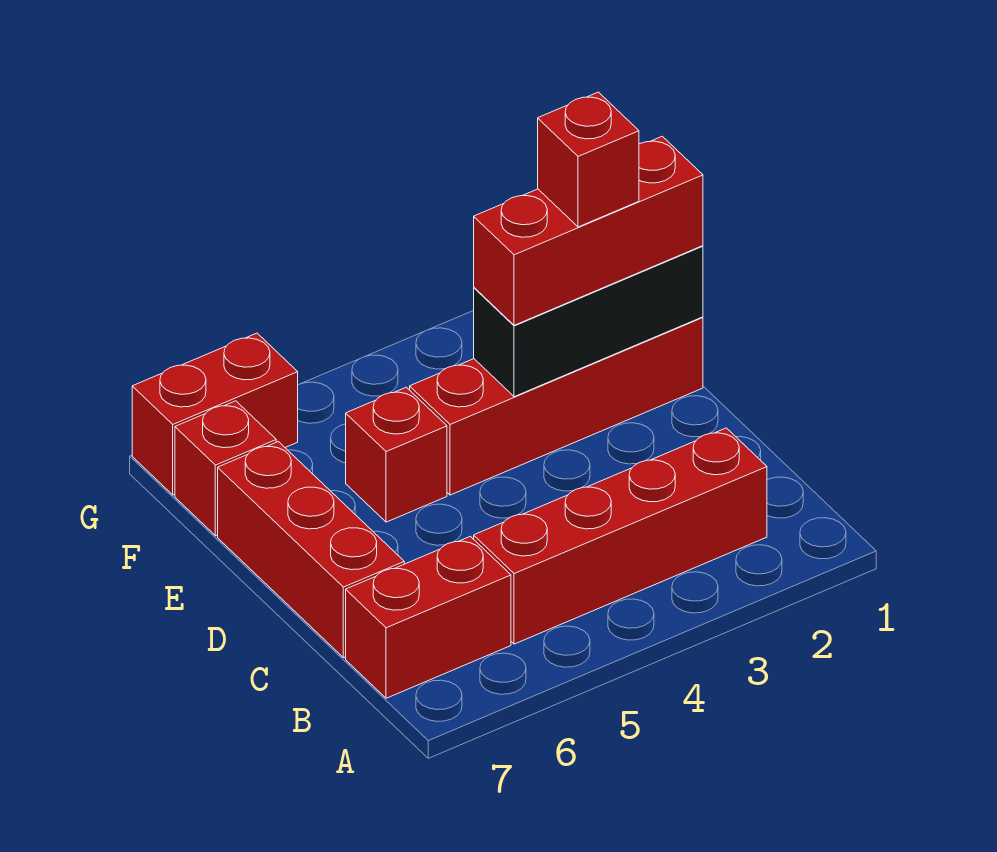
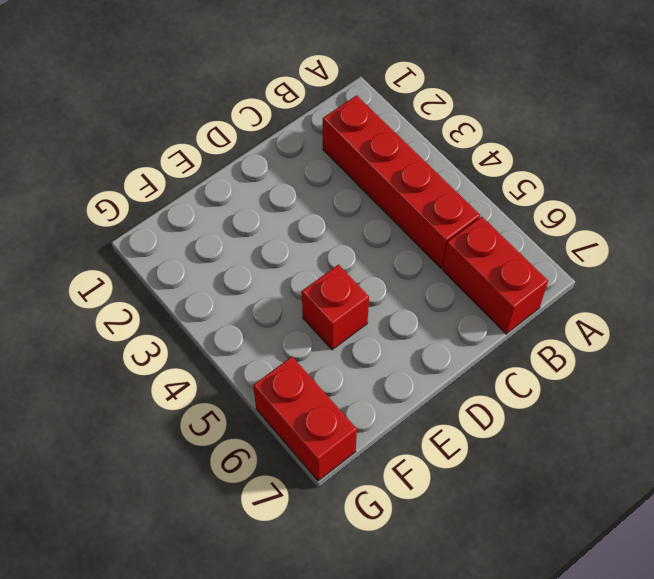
none -> red 1x3 brick [218,442,404,658]
none -> red 1x4 brick [410,317,703,495]

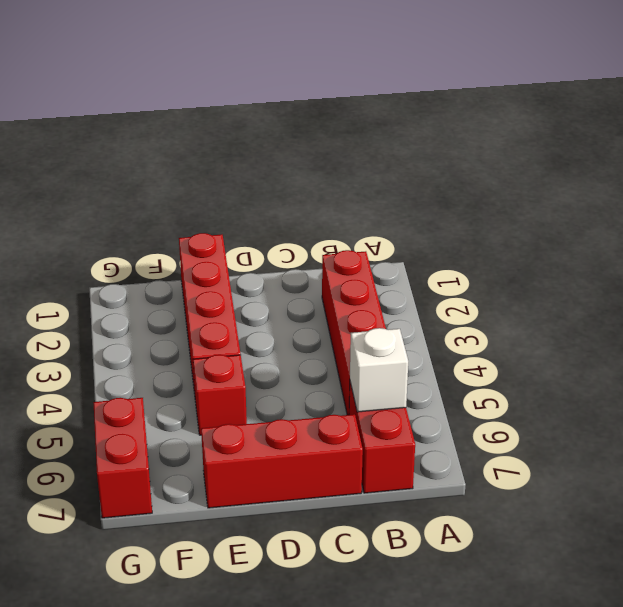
white 1x1 brick [350,328,408,412] -> none
none -> red 1x1 brick [175,401,276,536]
none -> black 1x3 brick [474,246,703,397]

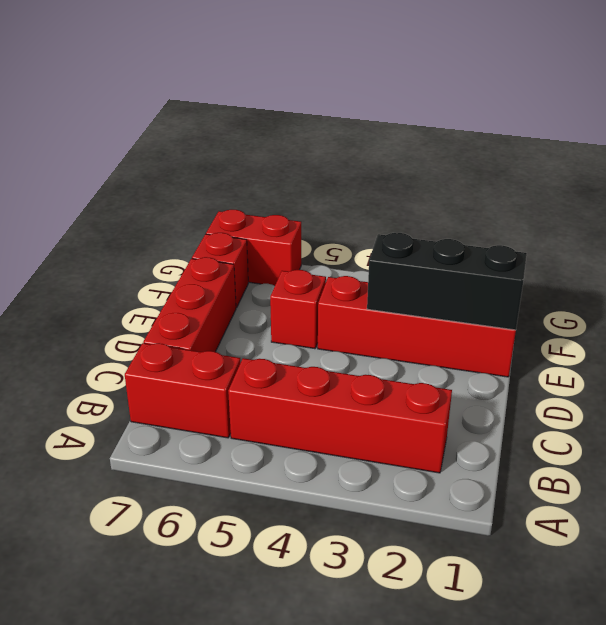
none -> red 1x3 brick [474,136,703,325]
none -> red 1x1 brick [538,92,639,227]

